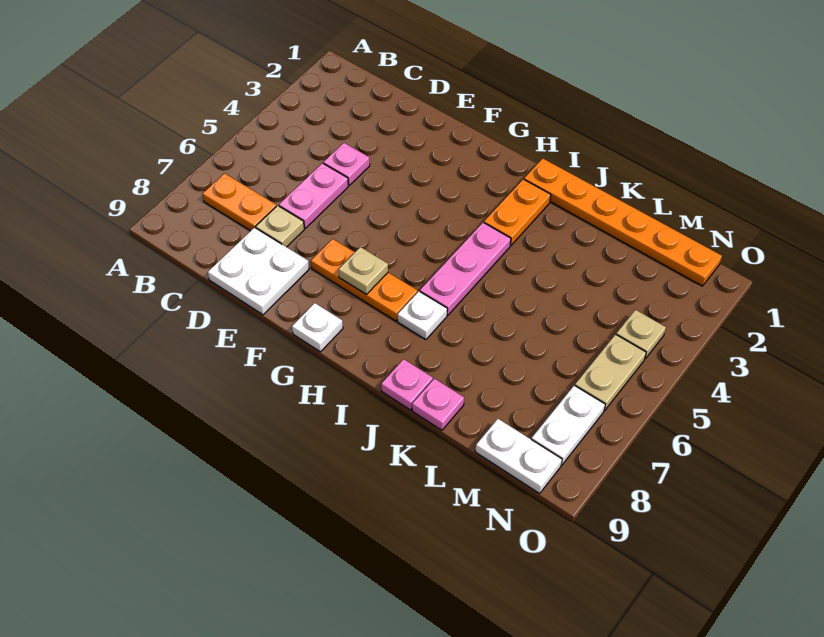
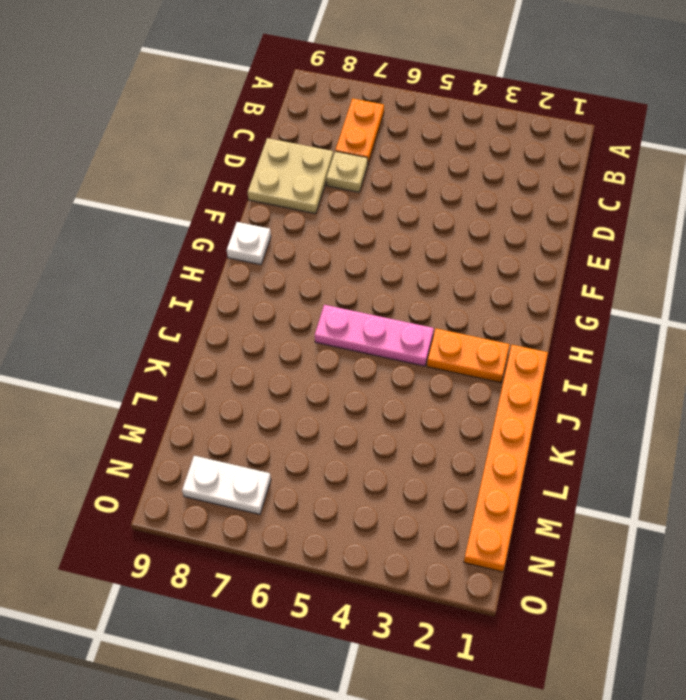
tan 2x2 plate [248,138,333,214] -> white 2x2 plate [208,227,309,315]
none -> pink 1x1 plate [323,143,370,185]
none -> pink 1x2 plate [279,163,348,228]
none -> orange 1x3 plate [311,239,417,321]

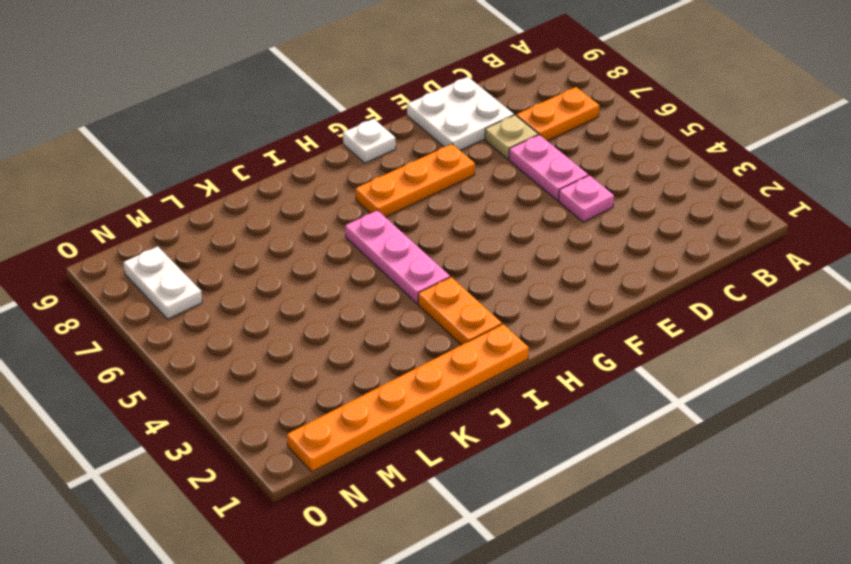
none -> white 1x1 plate [397,291,447,340]
none -> pink 1x1 plate [381,359,433,410]
none -> pink 1x1 plate [412,379,464,430]

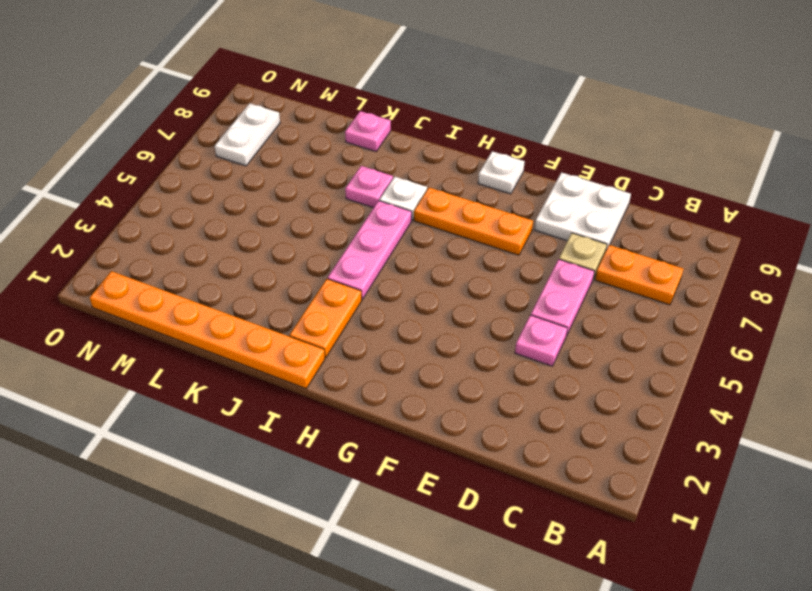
pink 1x1 plate [345,166,393,208] -> pink 1x1 plate moved to [381,359,433,410]
none -> white 1x2 plate [475,419,562,493]
none -> tan 1x1 plate [616,310,666,359]
none -> tan 1x2 plate [575,334,646,411]

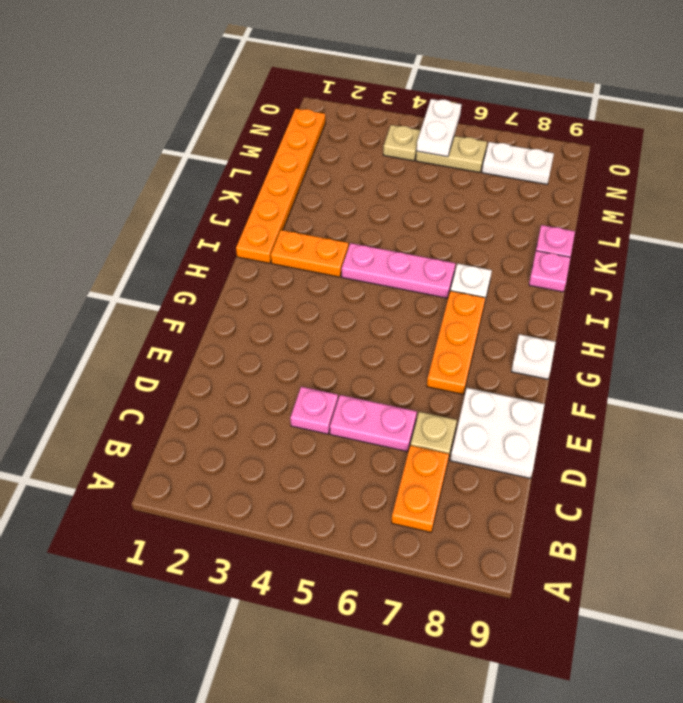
white 1x2 plate [417,99,462,157] -> white 1x2 plate moved to [475,419,562,493]
none -> tan 1x1 plate [339,247,388,295]

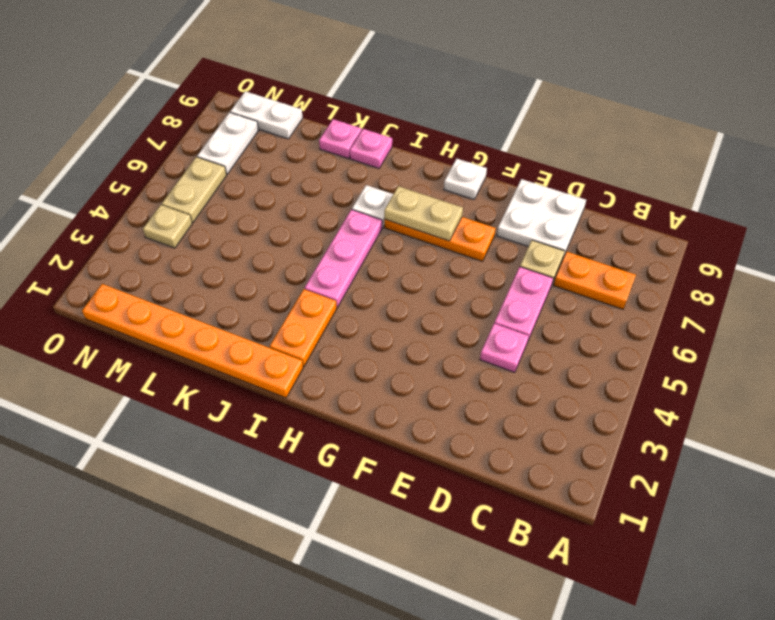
tan 1x2 plate [384,186,463,241] -> tan 1x1 plate [339,247,388,295]

